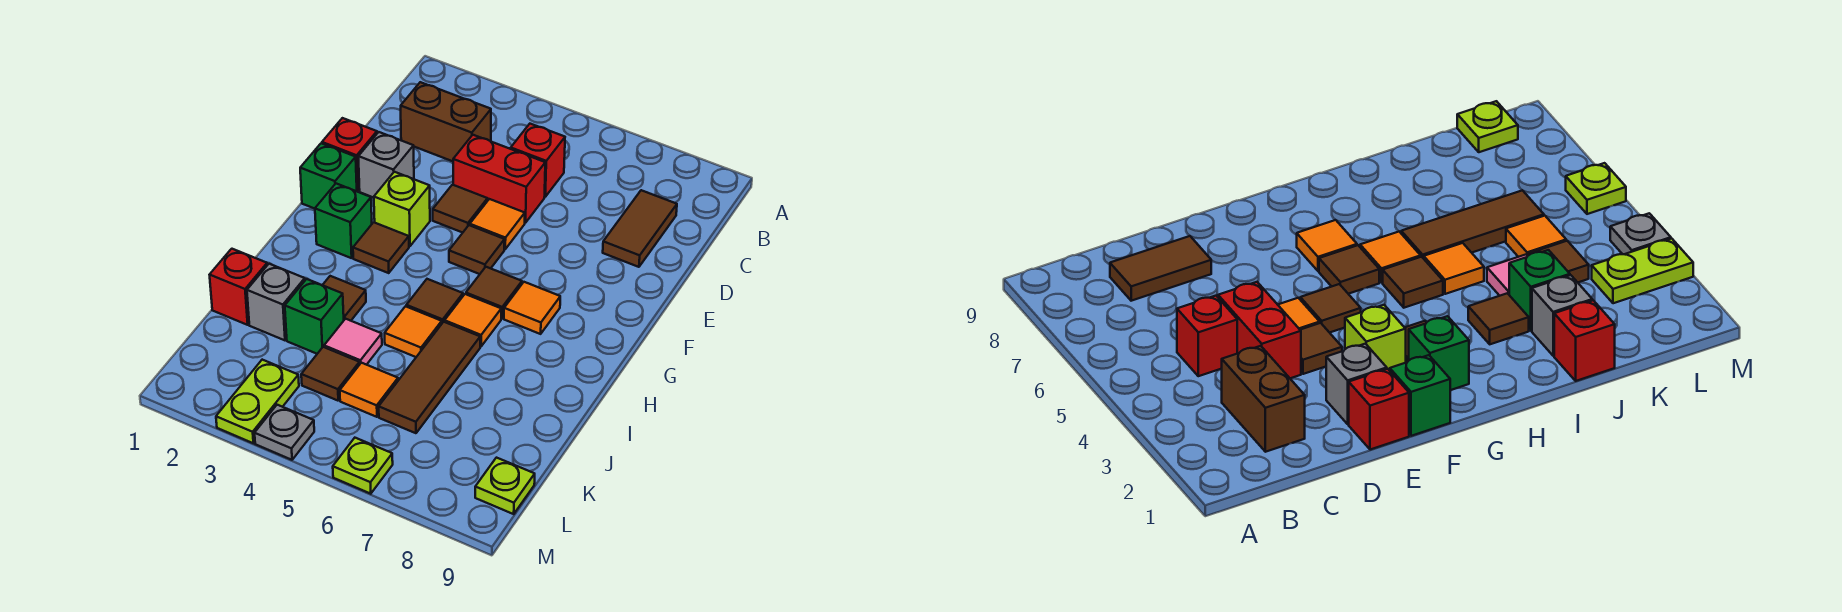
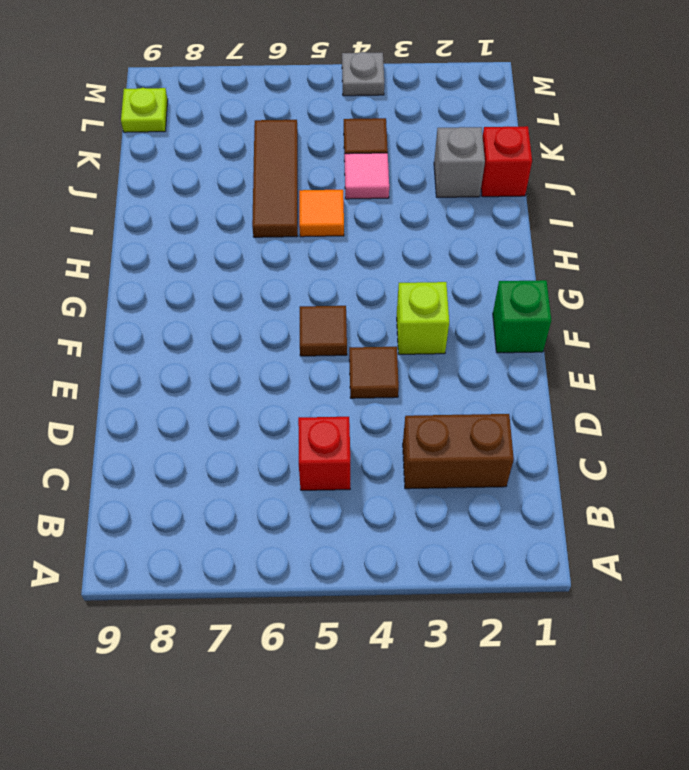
none -> brown 1x2 tile [603,190,677,267]
none -> red 1x2 brick [453,135,545,223]
none -> red 1x1 brick [322,118,377,191]
none -> grey 1x1 brick [358,132,414,198]

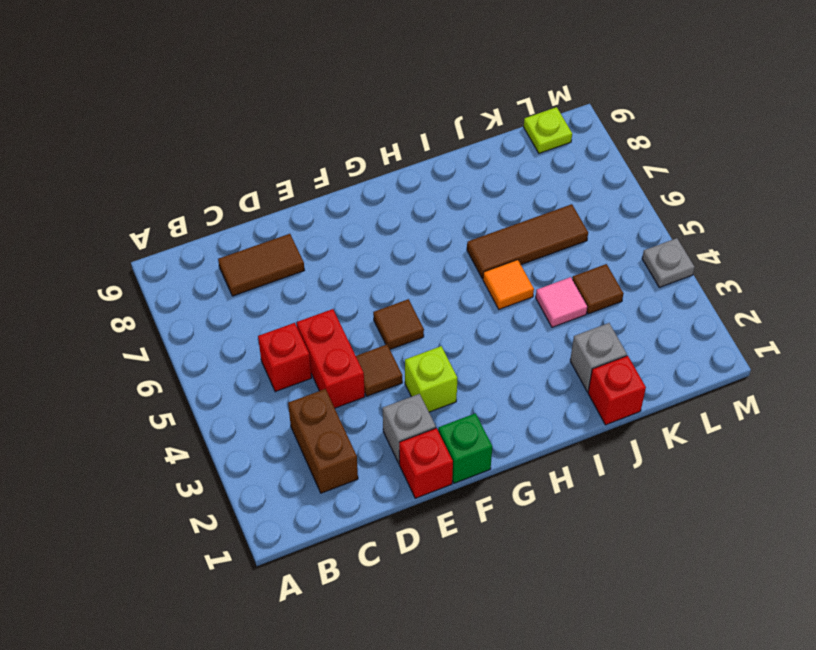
none -> orange 1x1 tile [470,199,525,249]
none -> green 1x1 brick [315,184,372,258]
none -> brown 1x1 tile [353,222,409,273]
none -> brown 1x1 tile [466,267,522,319]

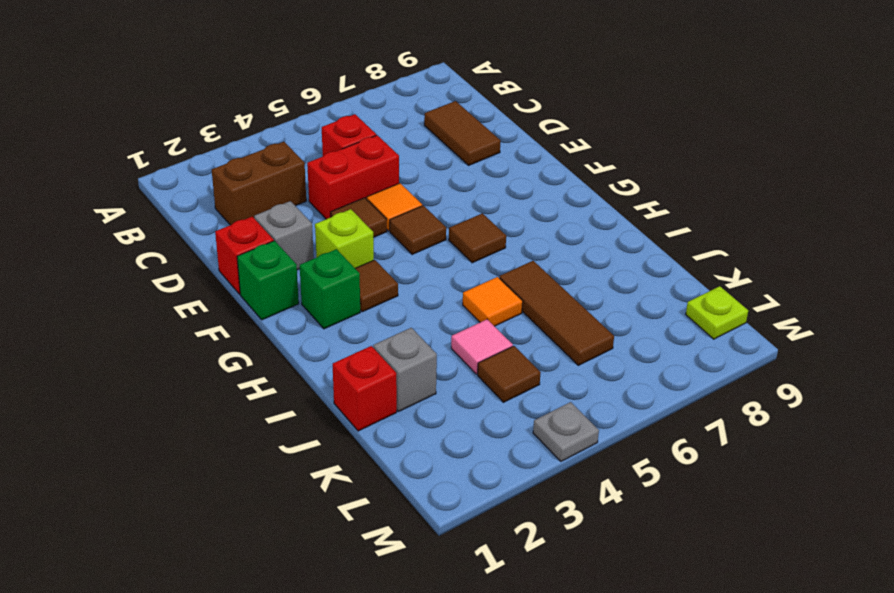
none -> orange 1x1 tile [504,282,560,334]
none -> brown 1x1 tile [406,279,463,323]
none -> orange 1x1 tile [445,294,501,346]
none -> brown 1x1 tile [323,276,366,321]

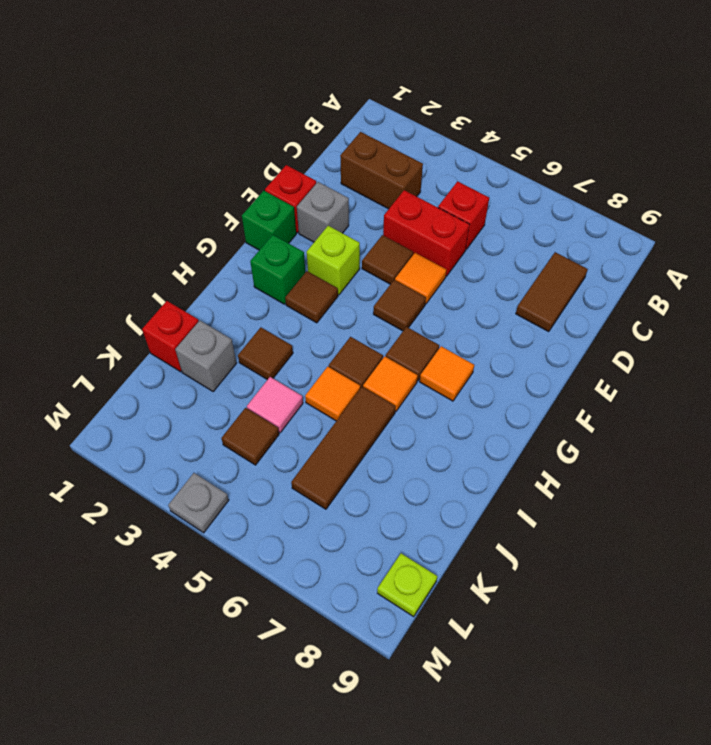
none -> green 1x1 brick [285,279,344,354]
none -> orange 1x1 tile [340,363,398,417]
none -> lime 1x2 plate [216,360,299,443]
none -> lime 1x1 plate [333,438,393,494]

